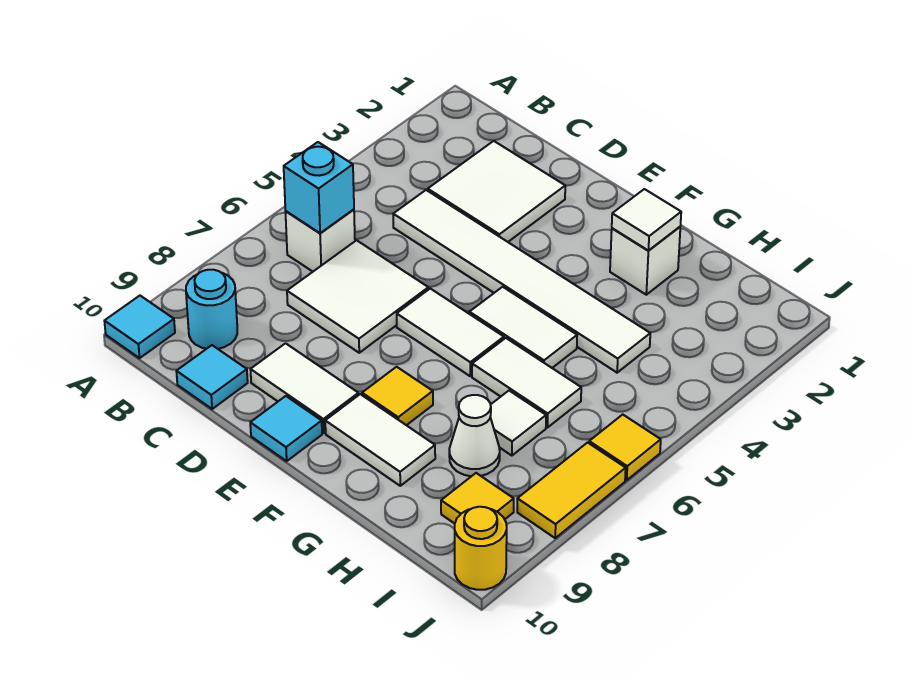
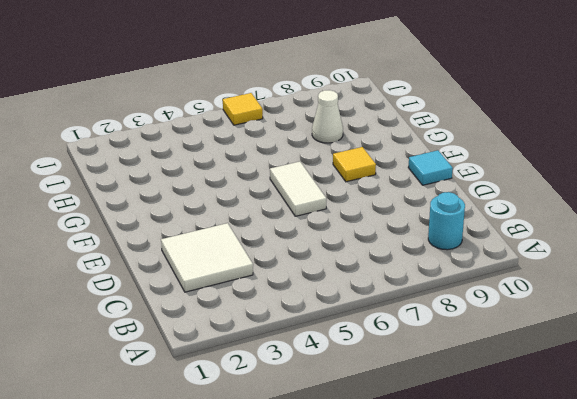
none -> cyan 1x1 tile [105,296,175,358]
none -> white 1x1 brick [285,209,355,272]
none -> white 1x6 tile [393,190,650,373]

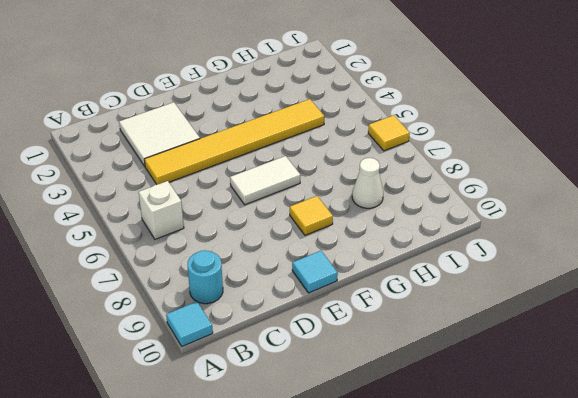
yellow 1x6 tile [144,99,324,184] -> white 1x6 tile [393,190,650,373]
none -> white 2x2 tile [287,240,428,353]
none -> cyan 1x1 tile [176,345,248,409]
none -> white 1x2 tile [250,343,359,433]

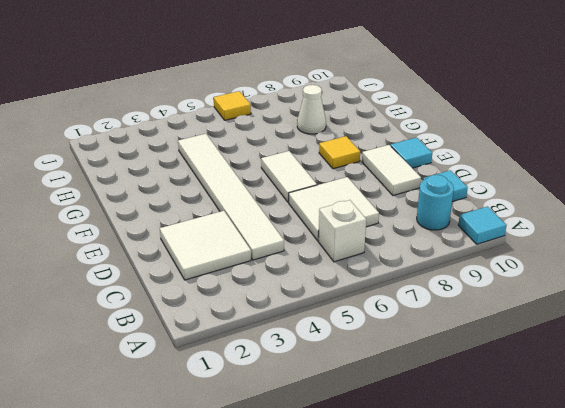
none -> white 1x2 tile [469,287,577,368]
none -> white 1x2 tile [325,394,435,486]
none -> white 1x1 brick [610,227,680,295]

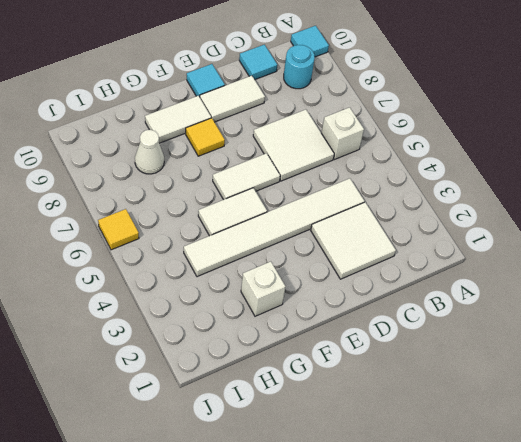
none -> white 1x2 tile [472,338,581,428]
none -> white 1x1 tile [490,391,546,456]
none -> yellow 1x1 tile [441,473,514,524]

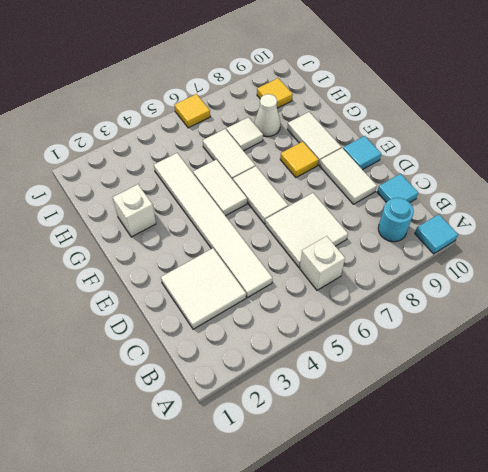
none -> yellow 1x2 tile [517,443,626,538]
none -> yellow 1x1 round brick [455,507,507,590]
none -> cyan 1x1 brick [284,142,354,233]

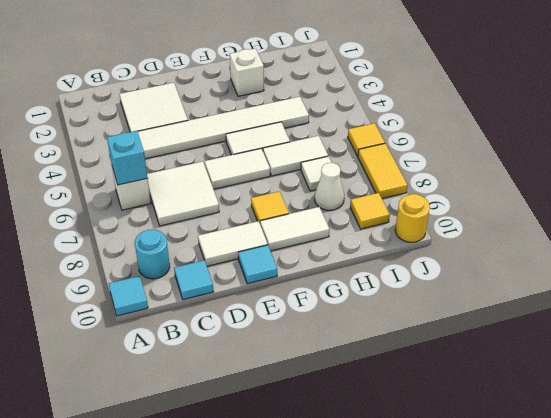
none -> white 1x1 tile [612,189,681,250]

